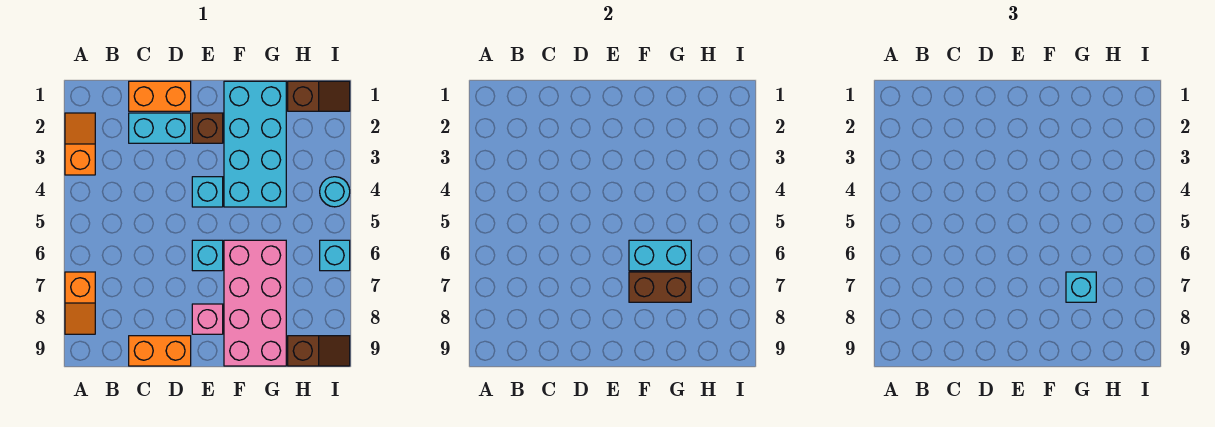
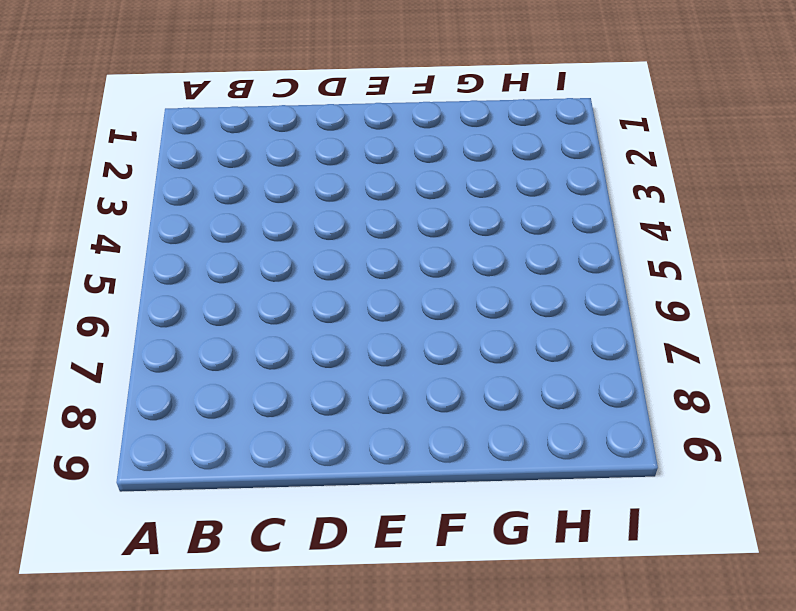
none -> orange 1x2 slope [65,113,95,175]
none -> orange 1x2 slope [65,272,95,334]
none -> orange 1x2 brick [129,81,191,111]

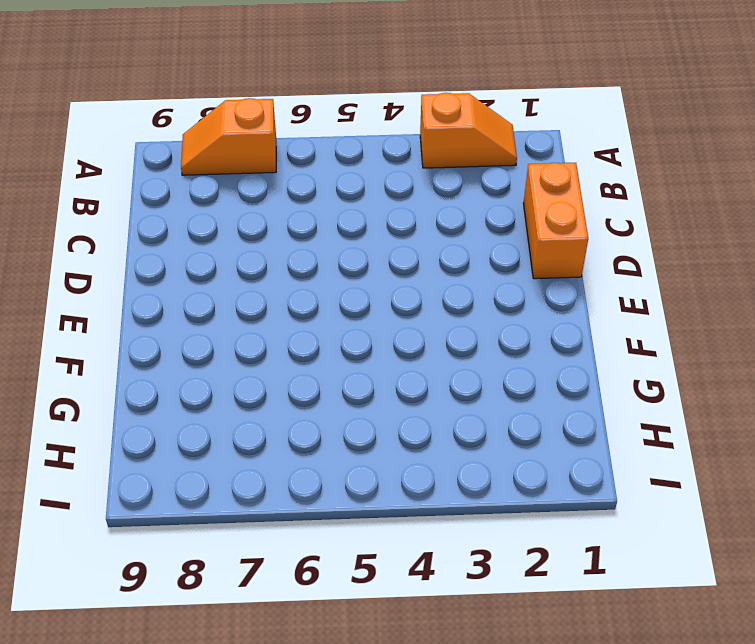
none -> cyan 1x2 brick [129,113,191,143]
none -> orange 1x2 brick [129,336,191,366]
none -> brown 1x1 brick [192,113,223,143]

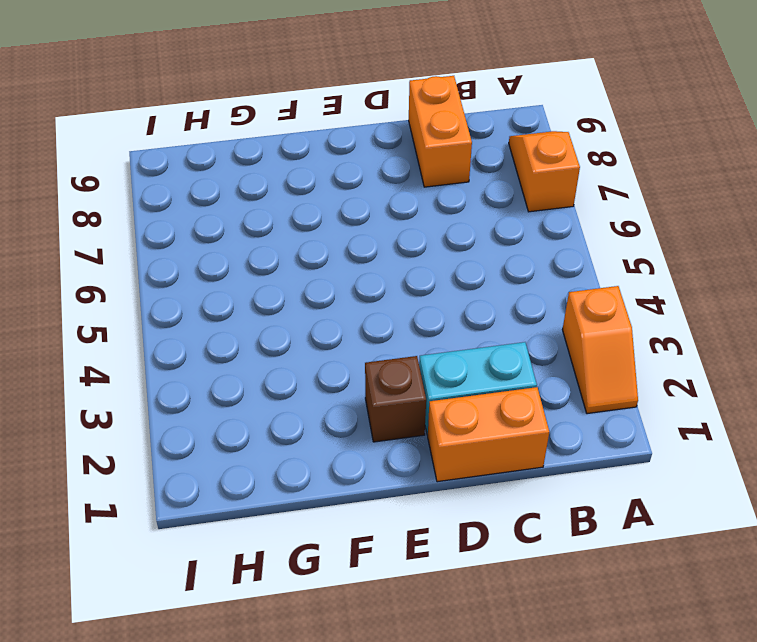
orange 1x2 brick [409,76,472,187] -> orange 1x2 brick turned to [129,336,191,366]
none -> cyan 1x1 brick [192,177,223,207]
none -> cyan 1x1 brick [192,240,223,271]
none -> pink 1x1 brick [192,304,223,334]

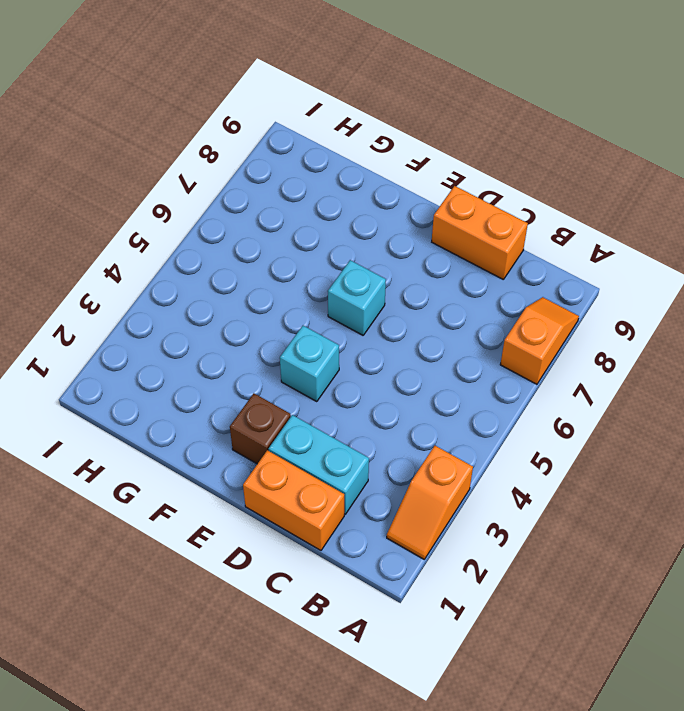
none -> pink 1x1 brick [192,304,223,334]
none -> cyan 2x4 brick [224,81,286,207]
none -> pink 2x4 brick [224,240,286,366]

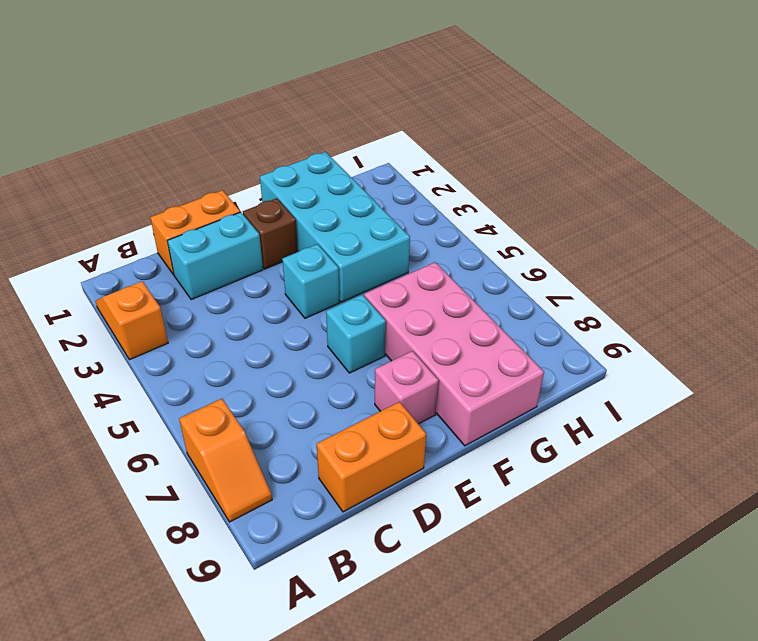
none -> brown 1x2 slope [288,81,350,111]
none -> brown 1x2 slope [288,336,350,366]
none -> cyan 1x1 round brick [320,177,350,207]

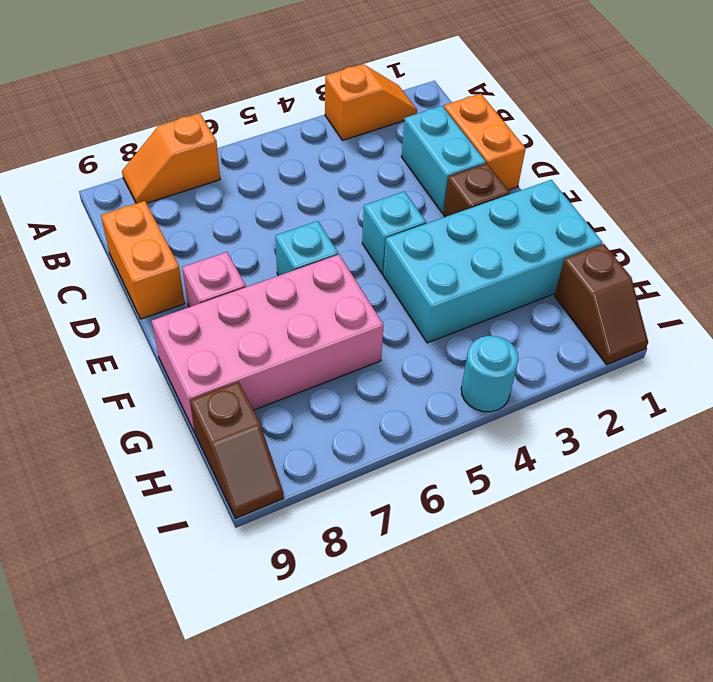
none -> cyan 1x1 brick [320,240,350,271]
none -> cyan 1x2 brick [629,240,691,271]
none -> brown 1x2 brick [629,272,691,302]

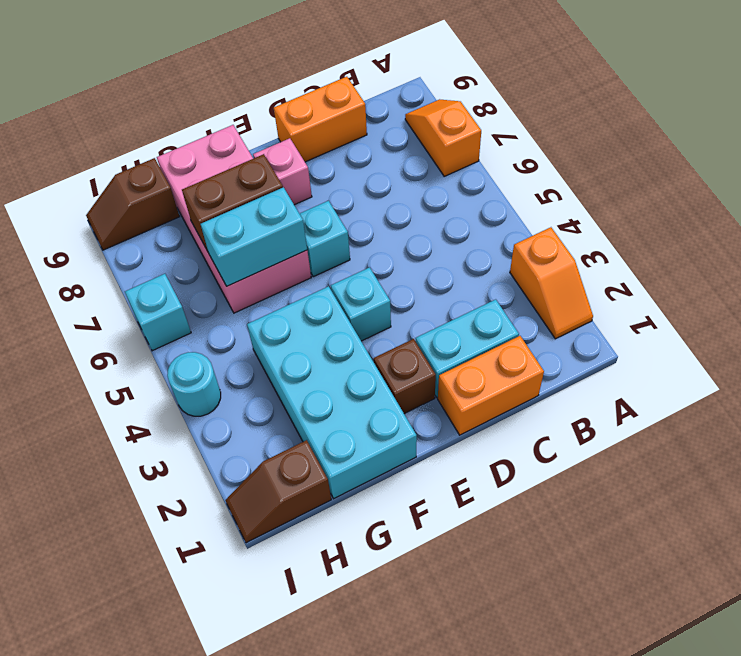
none -> cyan 1x1 brick [1066,272,1096,302]

